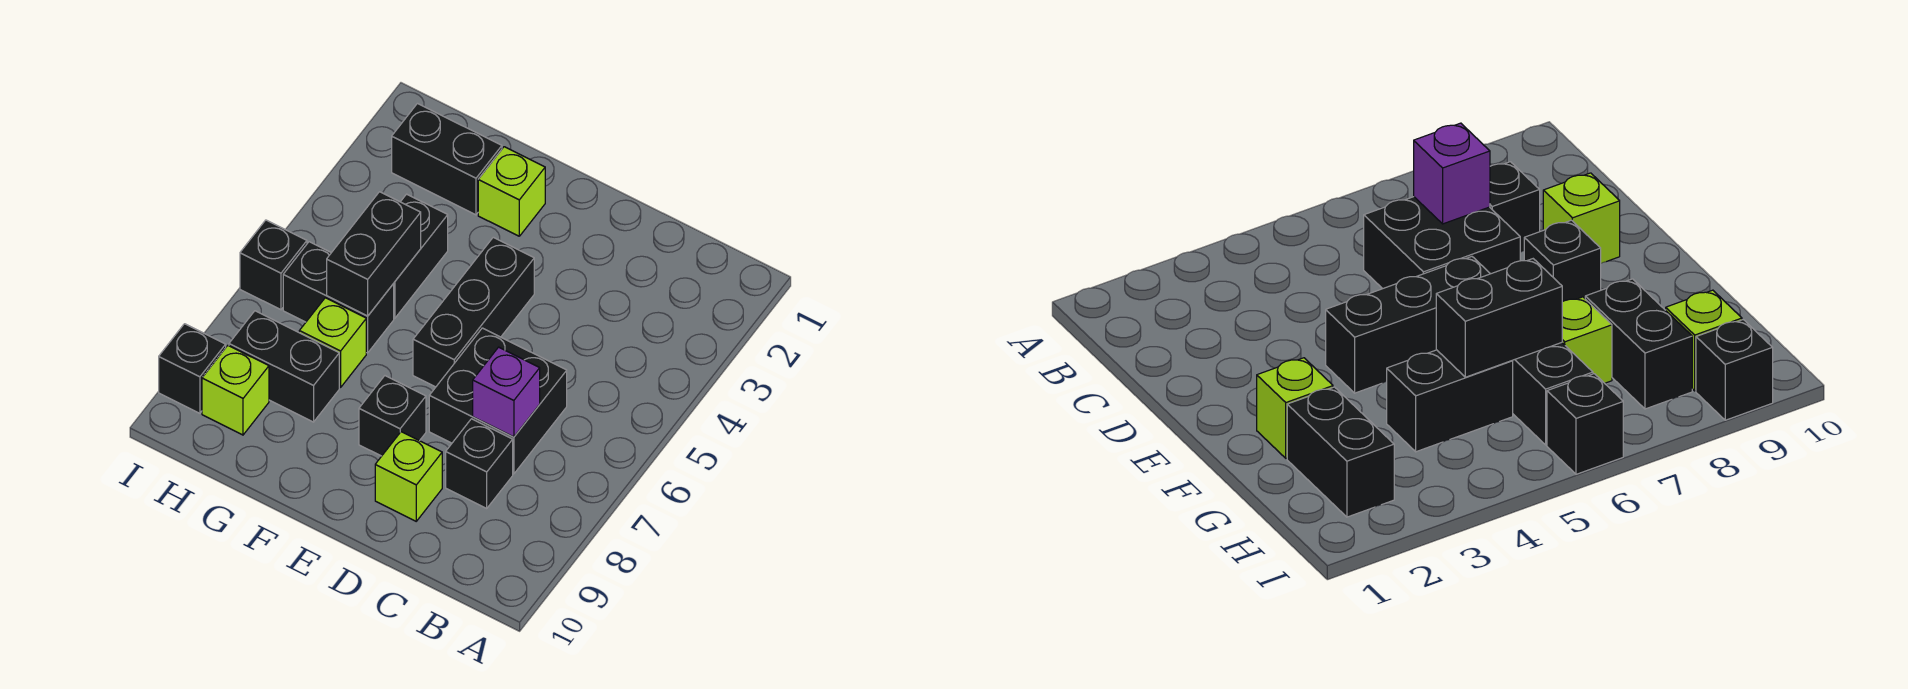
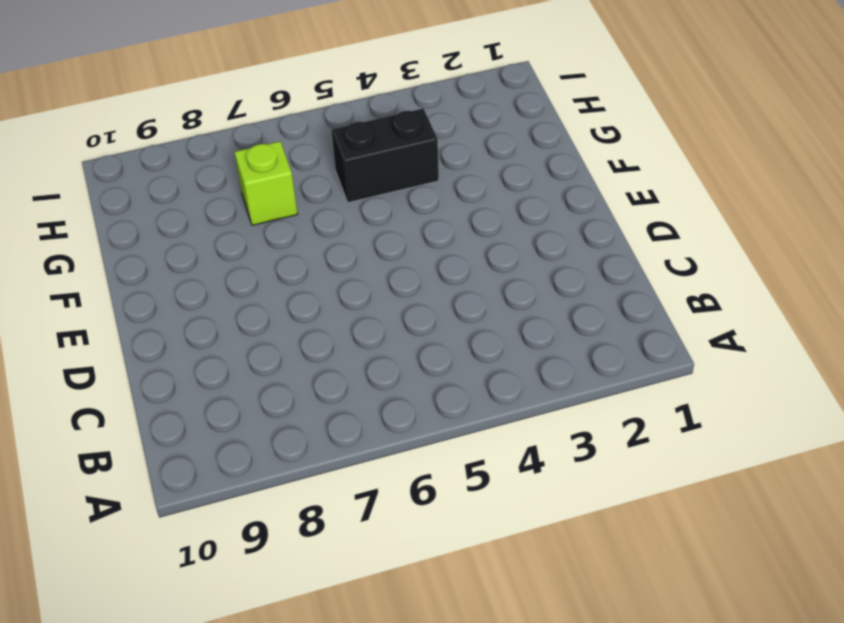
none -> black 2x2 brick [429,328,567,474]
none -> black 1x1 brick [446,419,513,508]
none -> lime 1x1 brick [375,432,442,521]

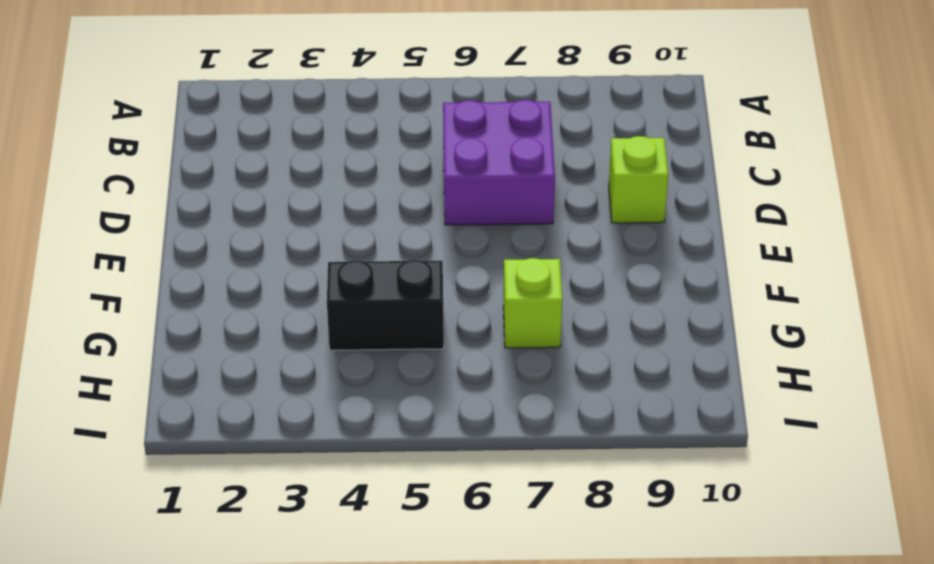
purple 2x2 brick [443,100,555,225] -> black 2x2 brick [429,328,567,474]
none -> black 1x1 brick [446,419,513,508]
none -> black 1x3 brick [413,237,534,387]
none -> black 1x1 brick [359,376,426,456]

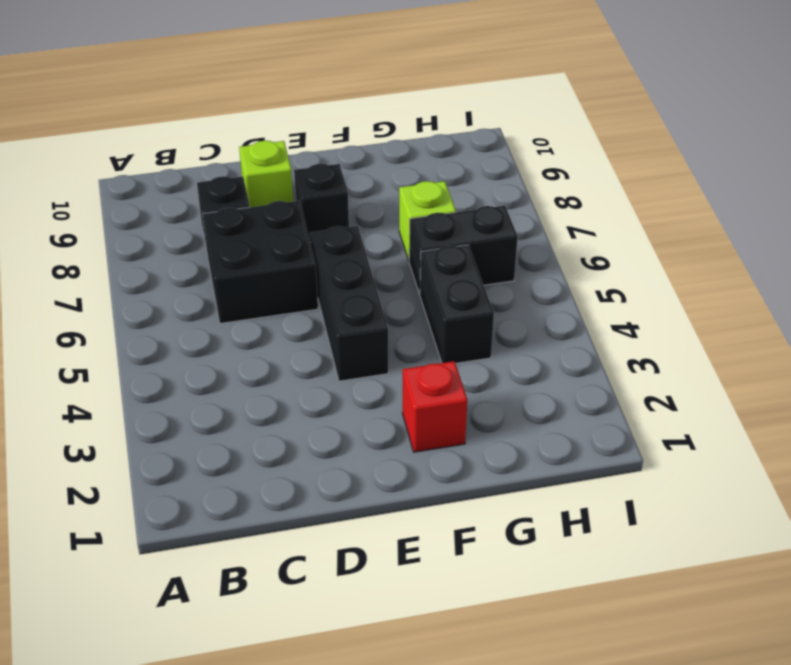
red 1x1 brick [402,361,467,452] -> lime 1x1 brick [478,147,545,236]
none -> black 1x2 brick [392,104,502,215]
none -> black 1x2 brick [229,311,339,422]
none -> lime 1x1 brick [202,346,269,435]

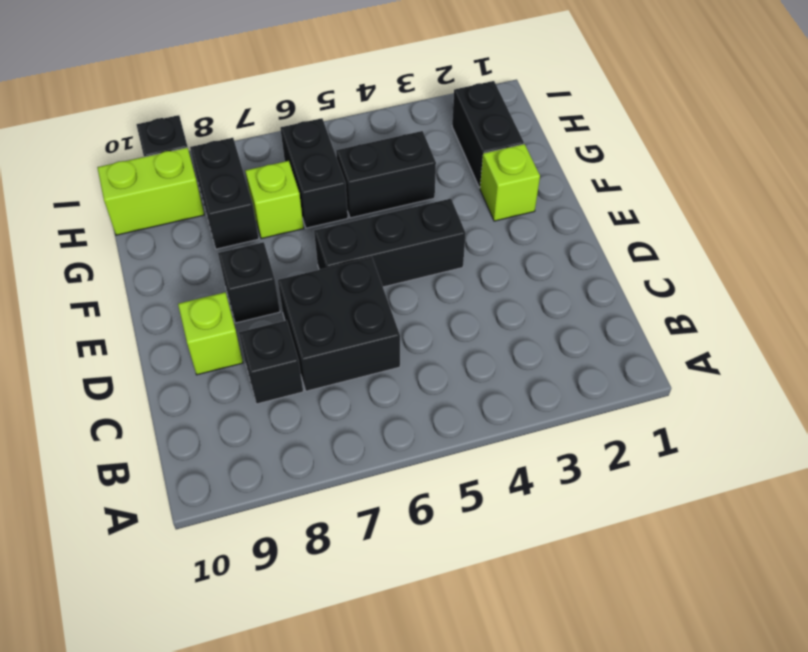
lime 1x2 brick [97,147,204,235] -> lime 1x1 brick [202,346,269,435]
none -> black 1x1 brick [240,220,307,310]
none -> purple 1x1 brick [473,347,540,437]
none -> black 1x2 brick [327,192,421,316]

